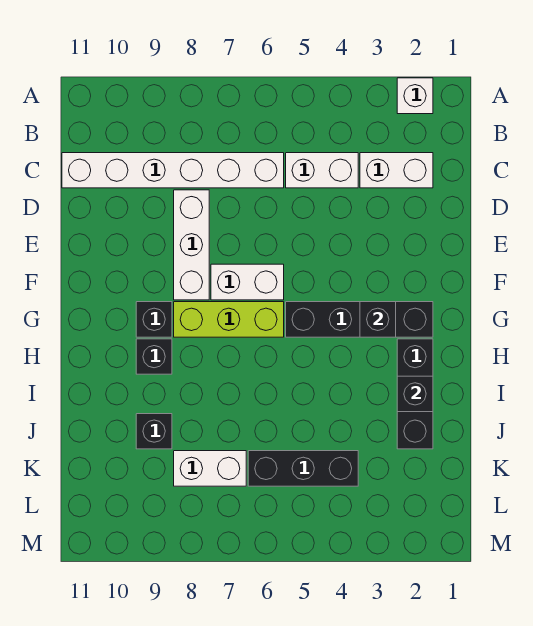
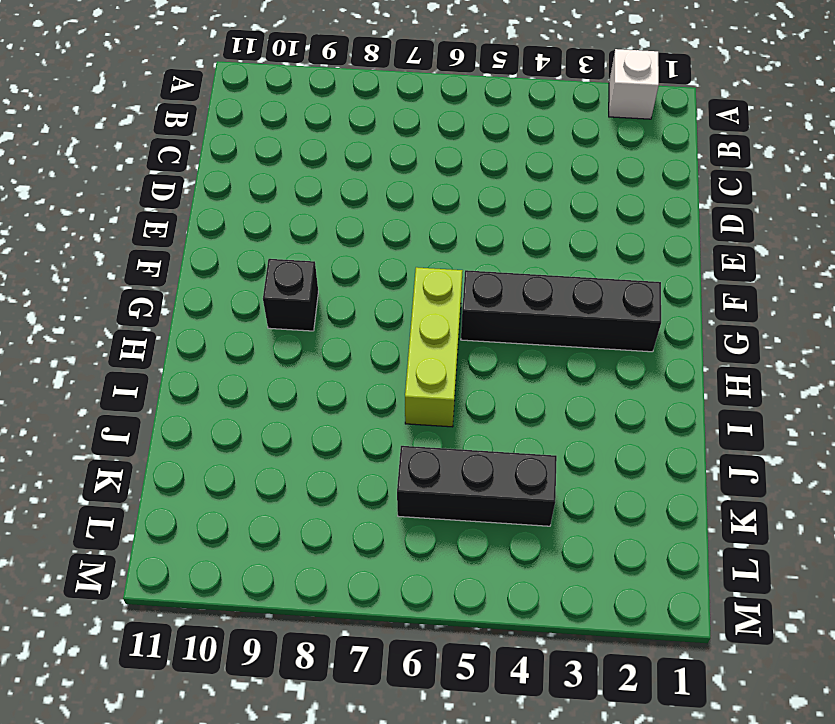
lime 1x3 brick [405,267,463,427] -> lime 1x3 brick turned to [174,302,284,337]
none -> white 1x2 brick [360,153,433,188]
none -> white 1x2 brick [286,153,358,188]
none -> white 1x6 brick [62,153,284,188]

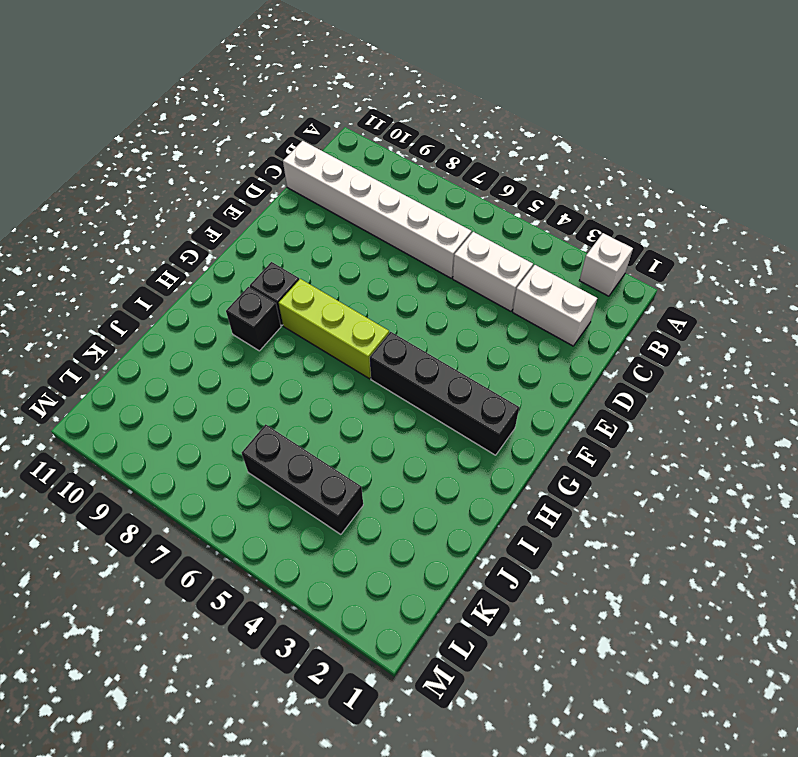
none -> white 1x3 brick [174,190,209,300]
none -> white 1x2 brick [211,264,284,300]
none -> black 1x3 brick [397,339,433,449]

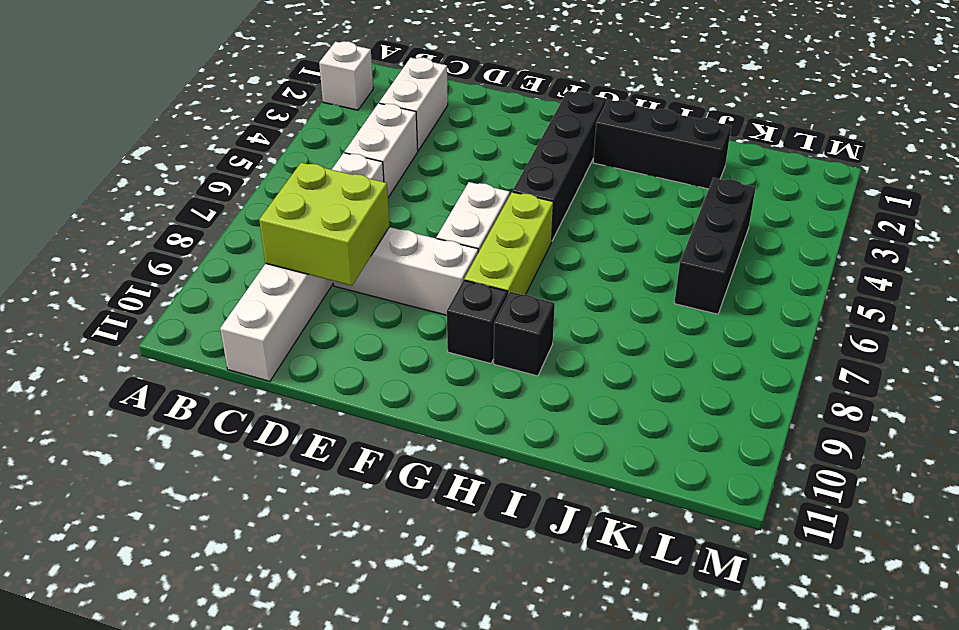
lime 2x2 brick [259,163,389,286] -> none
none -> black 1x1 brick [136,414,172,449]
none -> white 1x2 brick [174,451,246,486]
none -> black 1x1 brick [360,302,396,337]

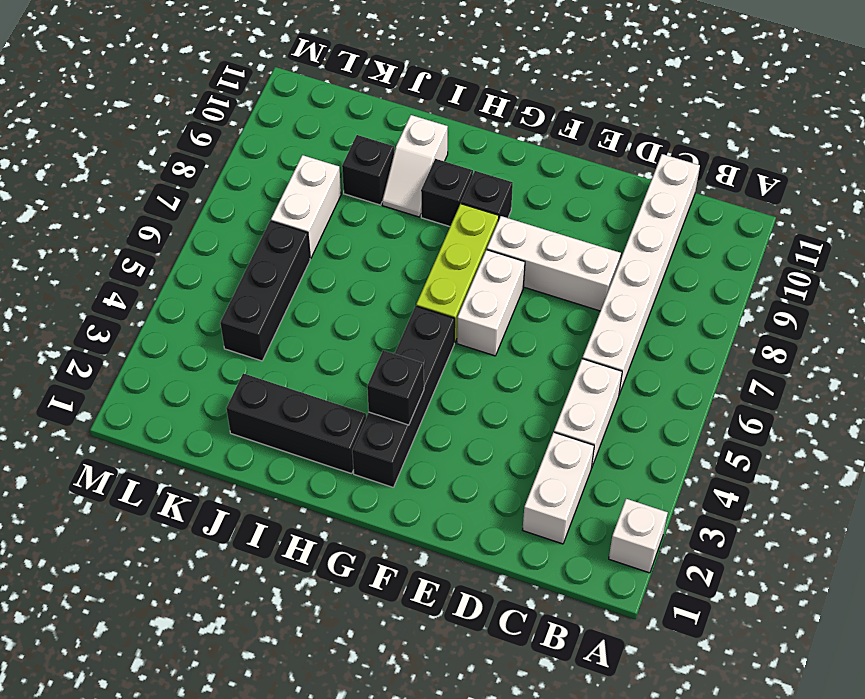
white 1x2 slope [382,115,448,217] -> none
none -> black 1x1 brick [397,376,433,412]

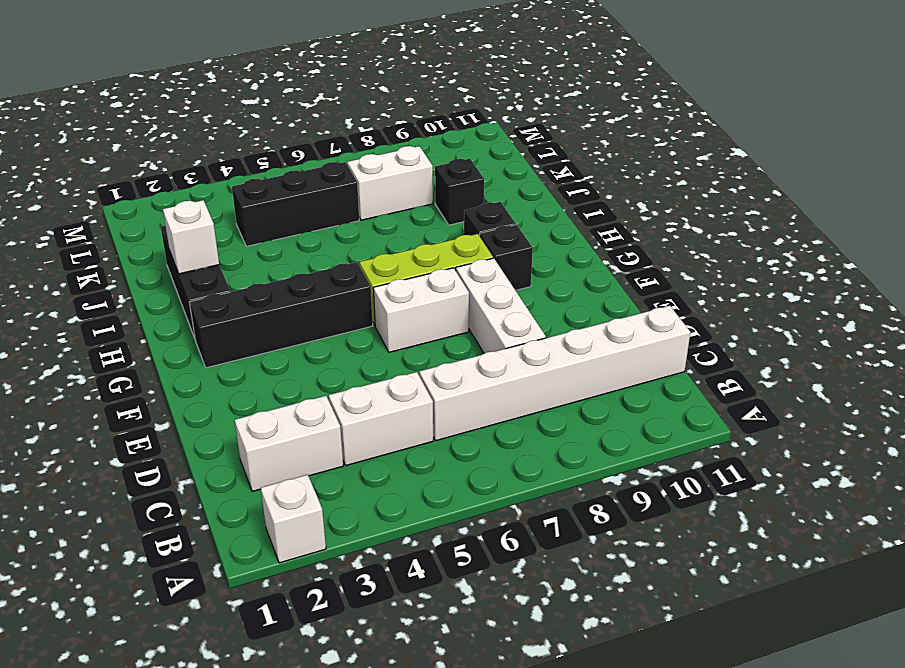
white 1x1 brick [163,200,219,274] -> black 1x1 brick [397,376,433,412]
none -> black 1x1 brick [360,302,396,337]

